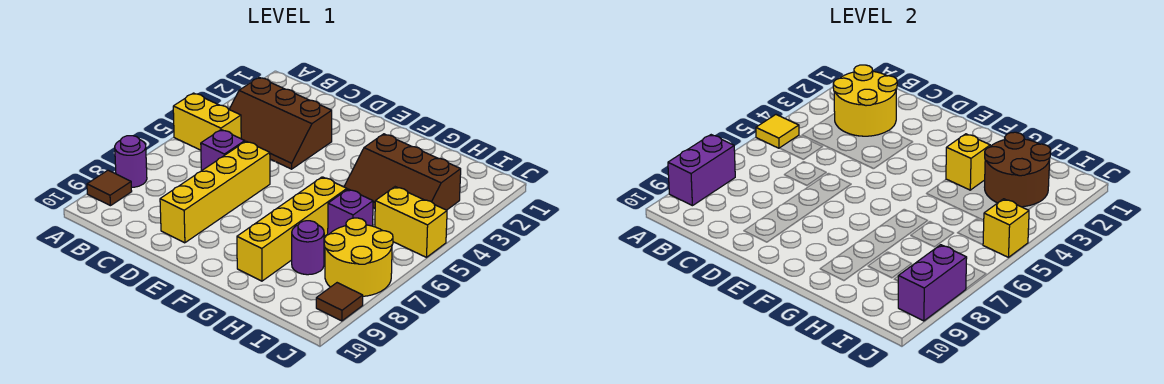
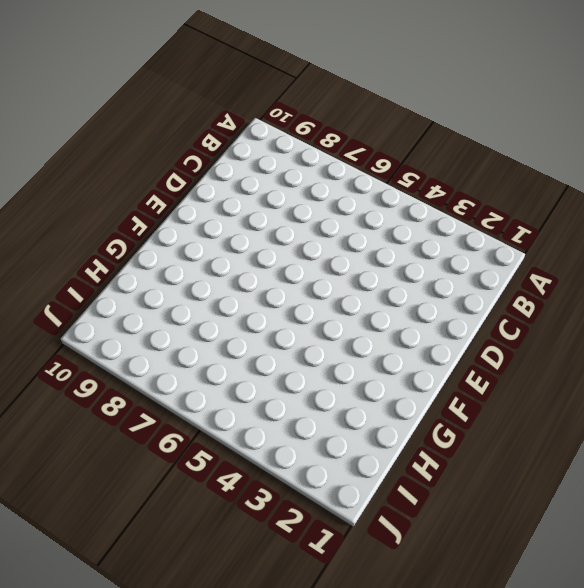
none -> yellow 1x2 brick [173,93,241,150]
none -> purple 1x1 round brick [115,136,147,187]
none -> brown 1x1 tile [87,170,132,206]

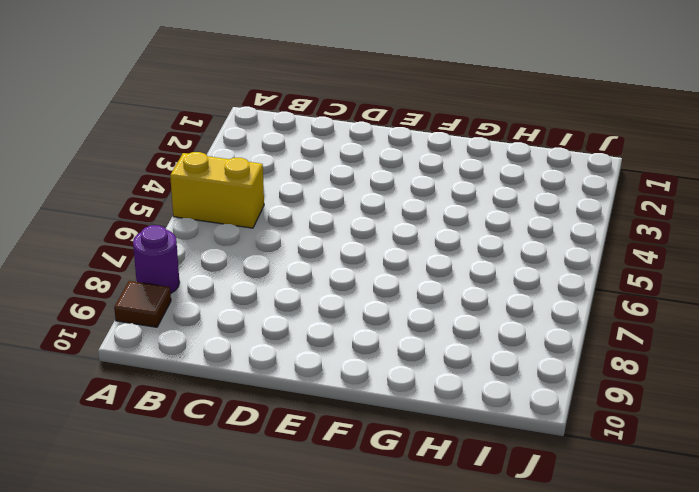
none -> brown 2x3 slope [229,78,332,169]
none -> purple 1x1 brick [201,130,245,171]
none -> yellow 1x4 brick [160,141,270,243]

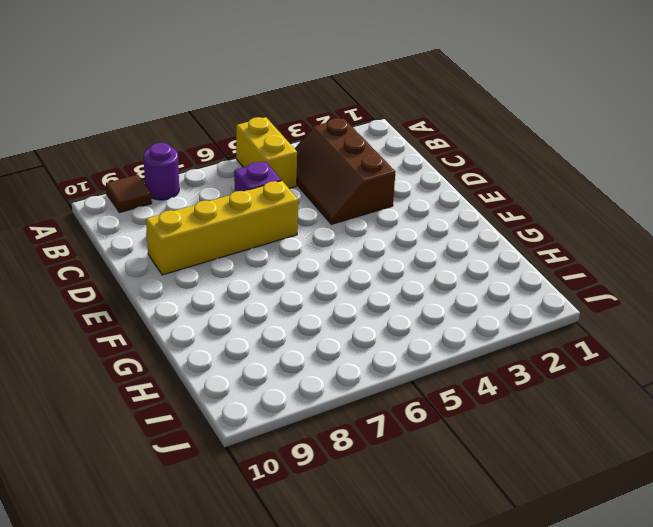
none -> brown 2x3 slope [344,134,461,210]
none -> yellow 1x4 brick [237,177,347,281]
none -> purple 1x1 brick [328,189,373,235]

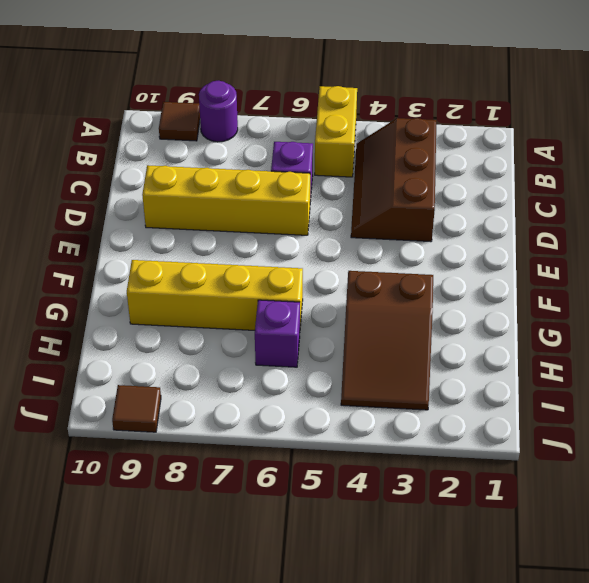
brown 2x3 slope [341,271,433,410] -> brown 2x3 slope turned to [344,134,461,210]
none -> purple 1x1 round brick [292,221,324,275]
none -> yellow 1x2 brick [375,187,447,257]
none -> yellow 2x2 round brick [324,218,393,296]

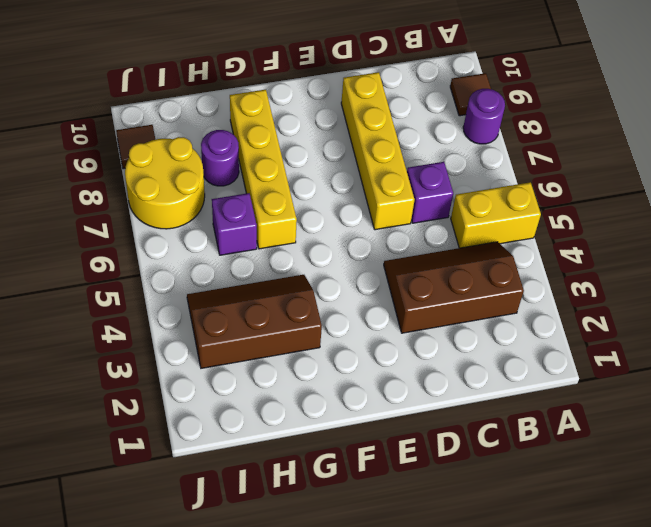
none -> yellow 1x2 brick [375,187,447,257]
none -> yellow 1x1 tile [756,115,799,148]
none -> purple 1x2 brick [668,135,735,206]

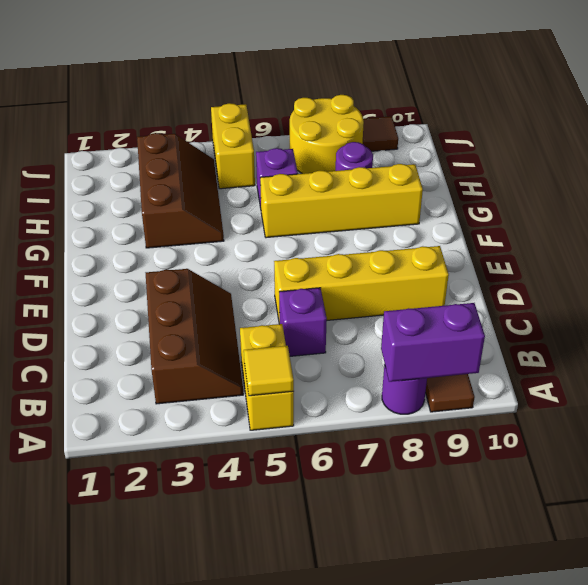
none -> yellow 2x2 round brick [833,65,897,136]
none -> yellow 1x1 brick [946,134,990,190]
none -> brown 2x2 round brick [985,132,1051,207]

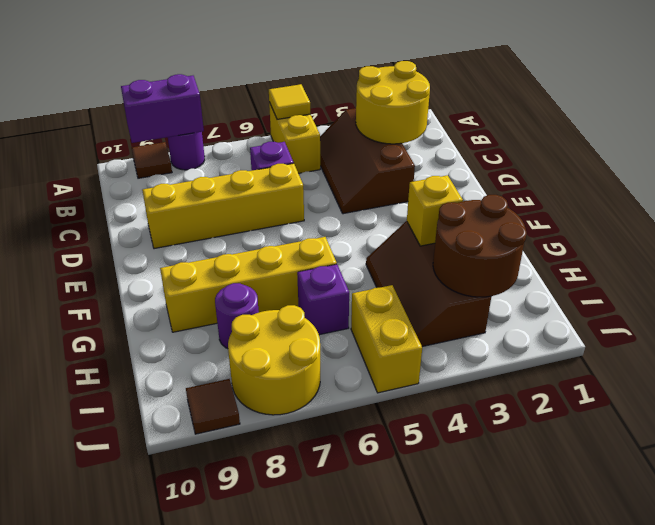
none -> yellow 1x1 brick [983,199,1029,257]
none -> purple 1x2 brick [898,245,967,321]

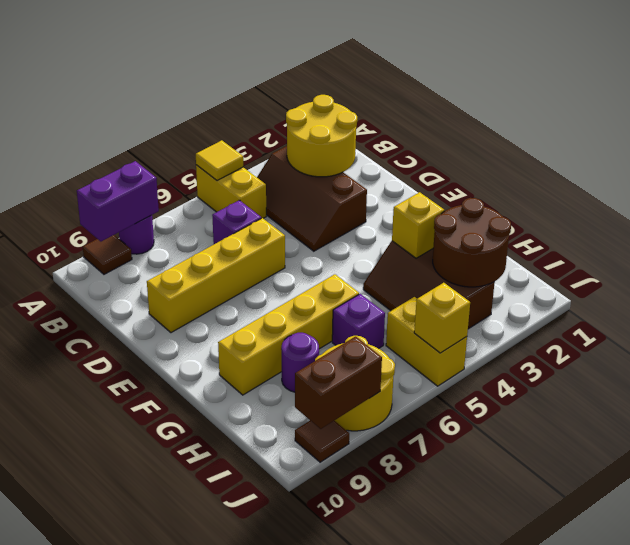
brown 1x2 brick [295,336,382,429] -> purple 1x2 brick [898,245,967,321]

